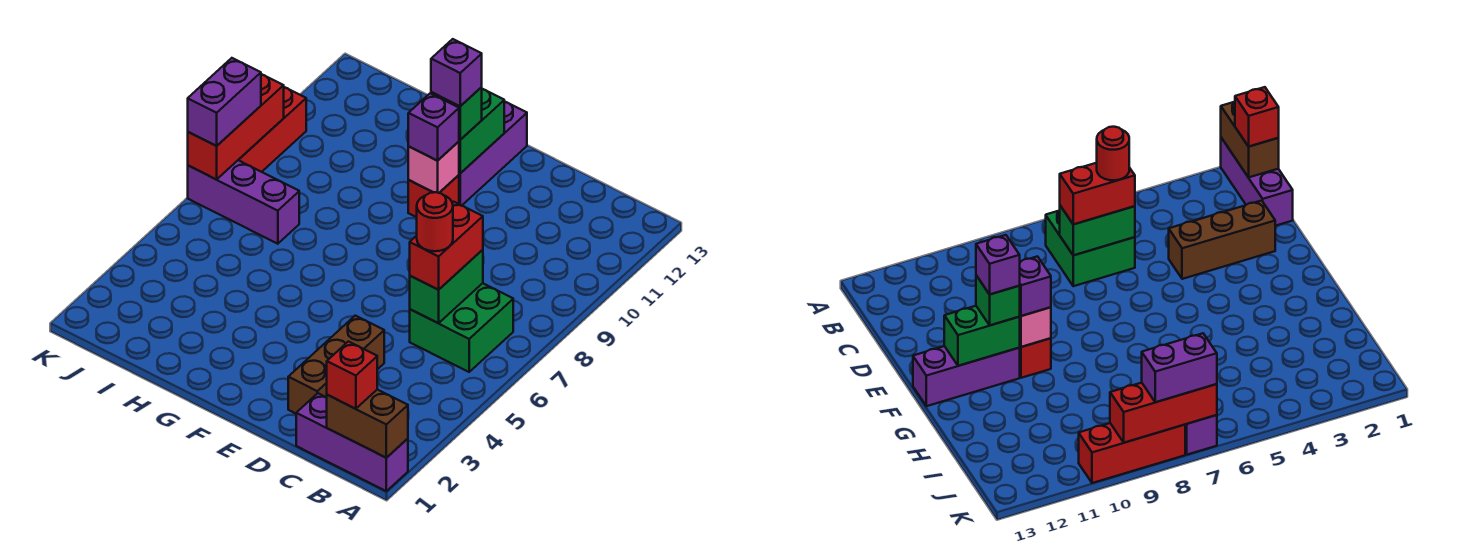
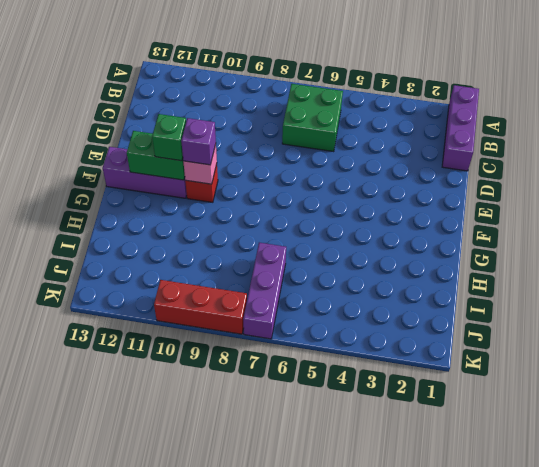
none -> brown 1x3 brick [288,316,384,414]
none -> brown 1x2 brick [326,390,408,458]
none -> green 1x2 brick [410,250,483,323]

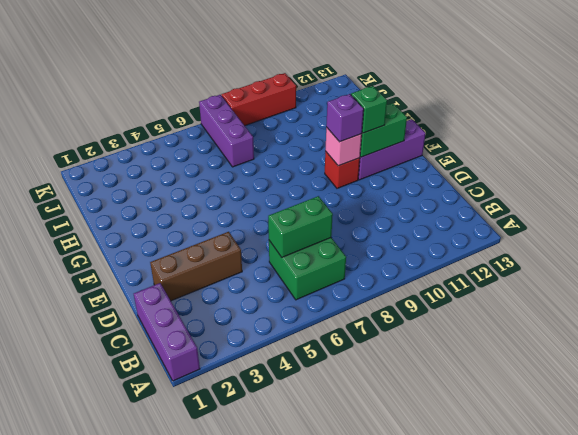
none -> brown 1x2 brick [326,390,408,458]
none -> red 1x3 brick [188,74,284,180]
none -> red 1x1 brick [327,342,377,409]

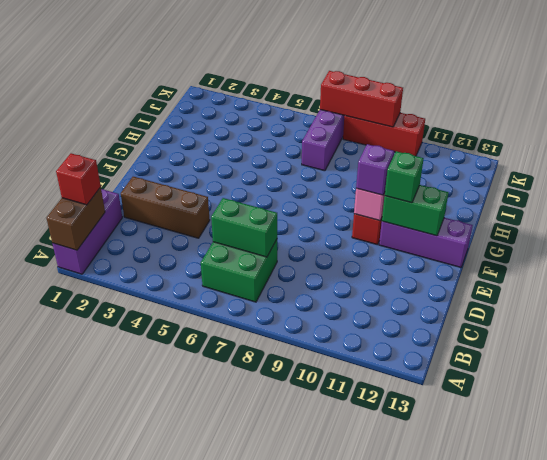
none -> red 1x2 brick [410,202,483,290]
none -> purple 1x2 brick [188,58,261,146]
none -> red 1x1 round brick [417,192,453,251]

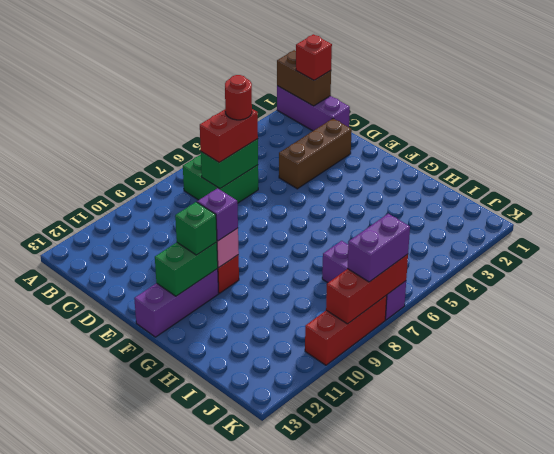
none -> purple 1x1 brick [431,39,482,106]

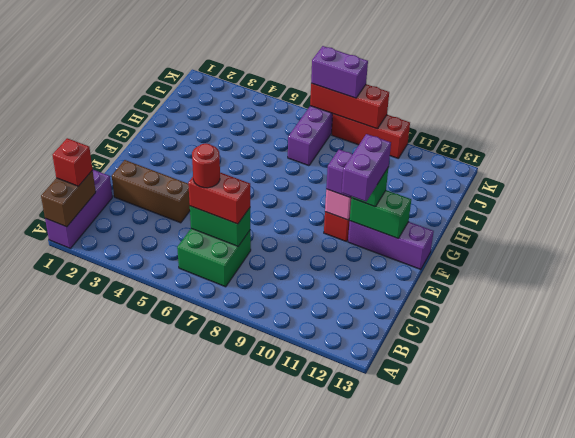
purple 1x2 brick [342,134,391,202] -> purple 1x1 brick [431,39,482,106]

